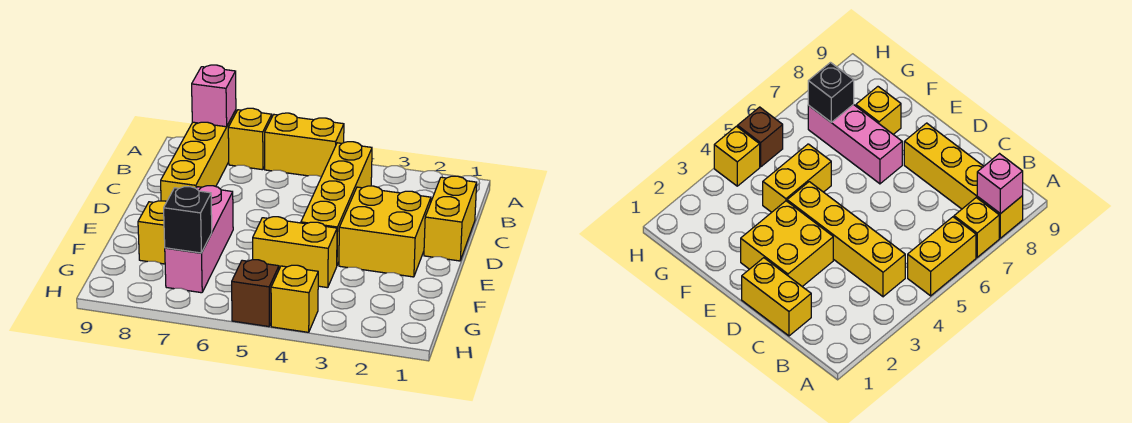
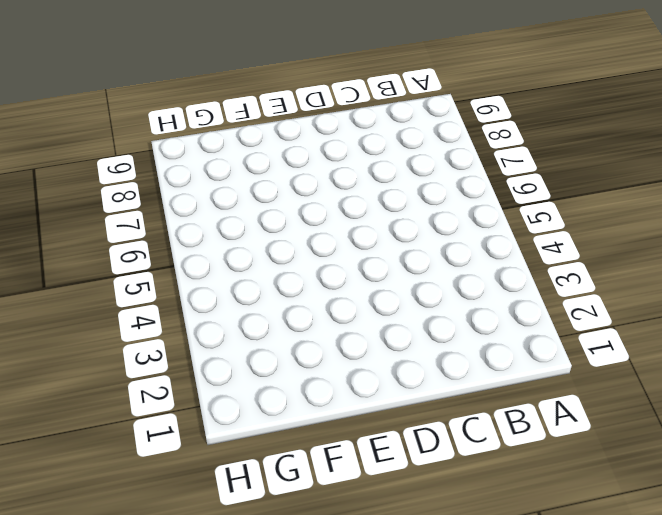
none -> yellow 1x2 brick [265,113,344,177]
none -> yellow 1x1 brick [228,108,272,170]
none -> yellow 1x4 brick [161,110,236,201]

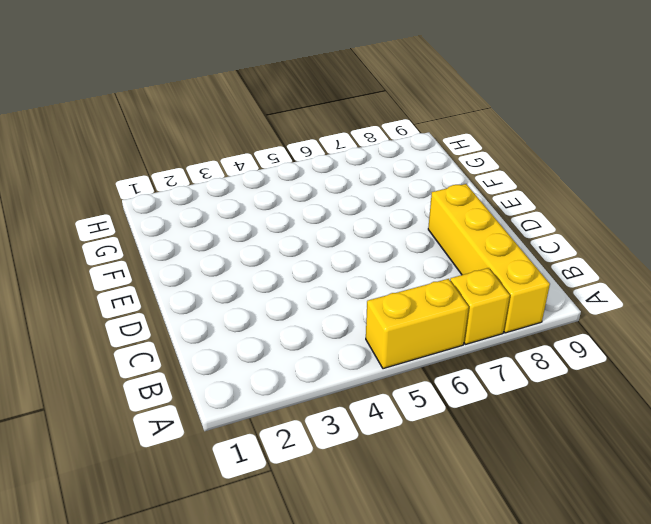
none -> yellow 1x4 brick [301,142,372,265]
none -> yellow 1x2 brick [424,176,477,261]
none -> yellow 2x2 brick [339,186,431,277]

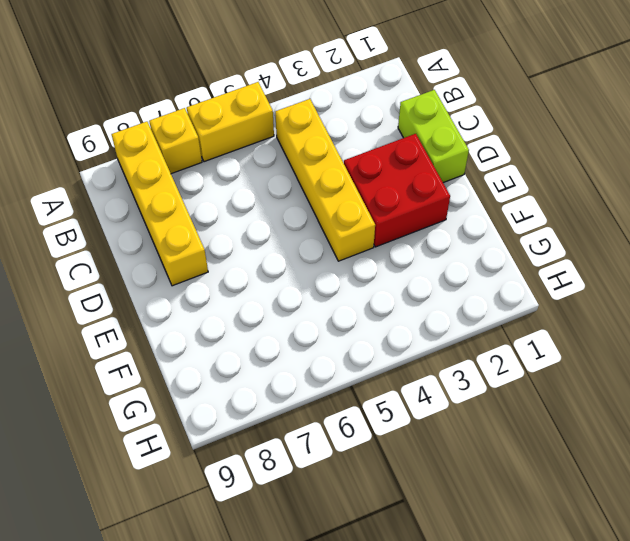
lime 1x2 brick [398,90,469,183] -> yellow 1x2 brick [424,176,477,261]
red 2x2 brick [344,134,450,247] -> yellow 2x2 brick [339,186,431,277]
none -> pink 1x3 brick [165,186,233,293]
none -> yellow 1x2 brick [253,217,337,288]
none -> yellow 1x1 brick [138,201,167,264]

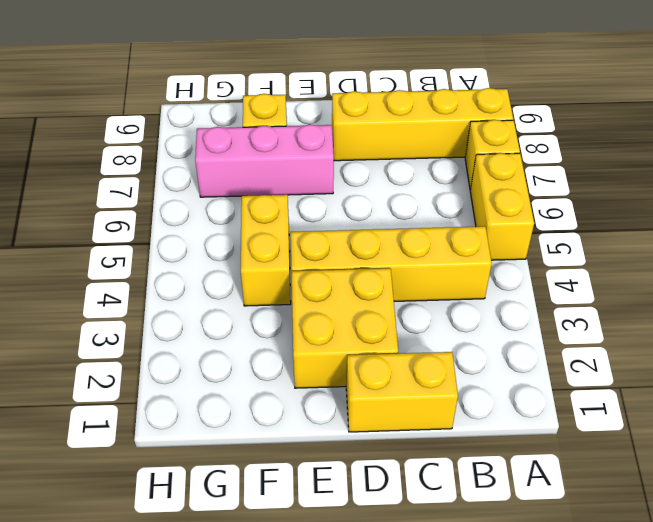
none -> yellow 1x1 brick [271,265,318,332]
none -> brown 1x1 brick [232,260,279,327]
none -> pink 1x1 brick [192,65,236,127]

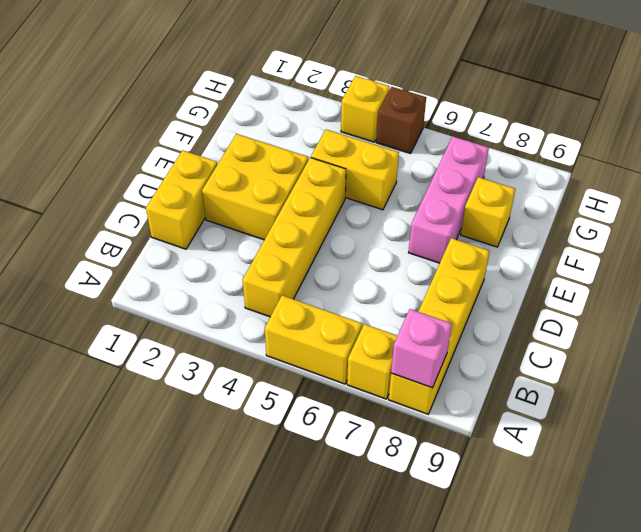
none -> black 1x1 brick [164,187,212,253]

